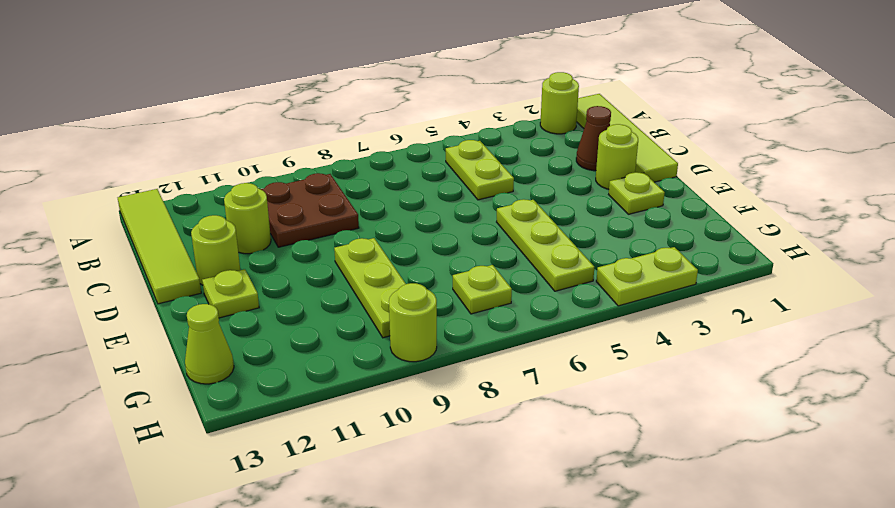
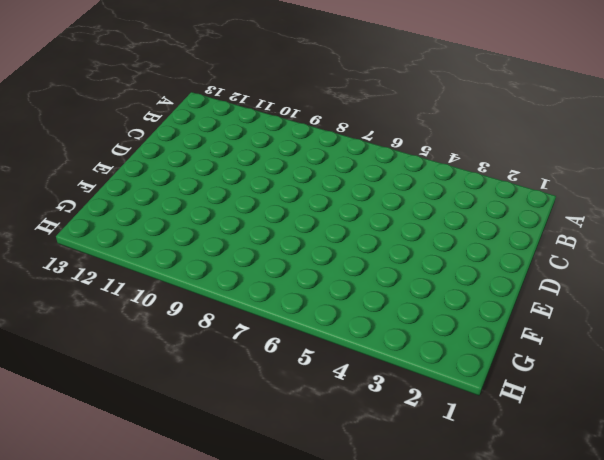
none -> lime 1x4 tile [577,94,678,182]
none -> lime 1x1 round brick [540,72,579,134]
none -> lime 1x4 tile [118,189,201,304]

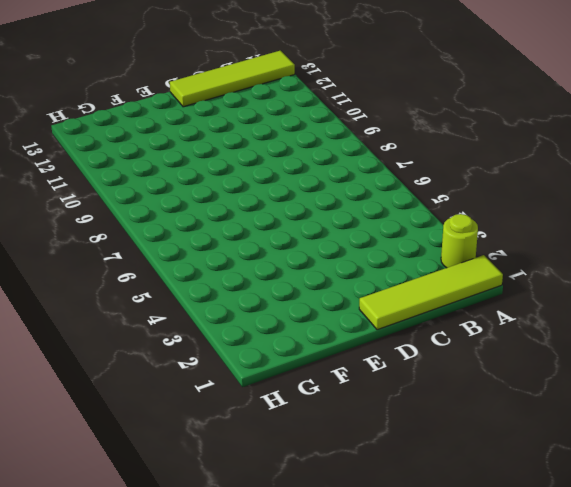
none -> lime 1x2 plate [446,140,514,200]
none -> brown 2x2 plate [261,173,359,247]
none -> brown 1x1 cone [576,106,611,171]

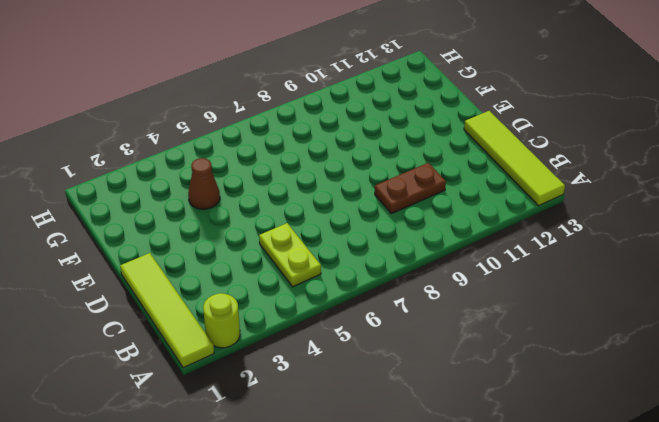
brown 1x2 plate [375,163,446,214] -> brown 2x2 plate [261,173,359,247]
brown 1x1 cone [188,158,220,209] -> brown 1x1 cone moved to [576,106,611,171]
none -> lime 1x1 round brick [224,183,271,254]
none -> lime 1x1 round brick [596,124,638,189]
none -> lime 1x1 round brick [191,215,240,285]

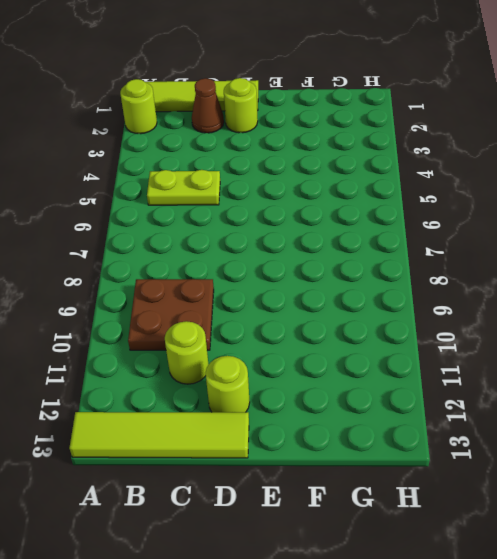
none -> lime 1x1 plate [609,172,665,214]
none -> lime 1x3 plate [497,199,594,291]
none -> lime 1x3 plate [334,238,406,338]

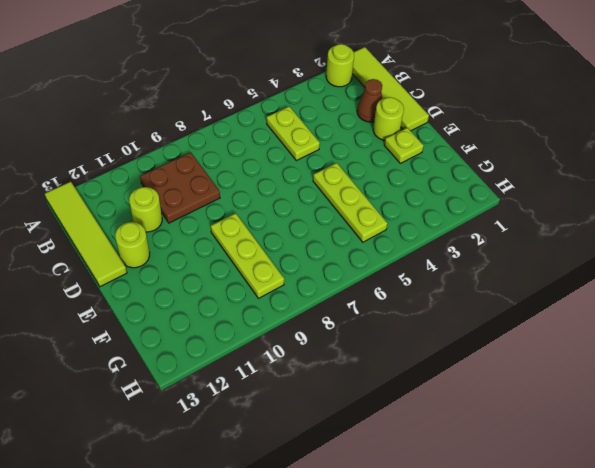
none -> lime 1x1 plate [202,269,259,318]
none -> lime 1x1 plate [453,265,512,314]
none -> lime 1x1 cone [185,304,234,384]

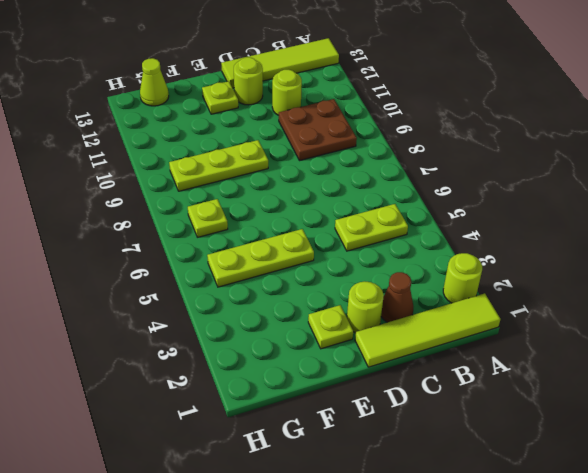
none -> lime 1x2 plate [596,247,698,306]
none -> lime 1x1 round brick [389,283,437,362]

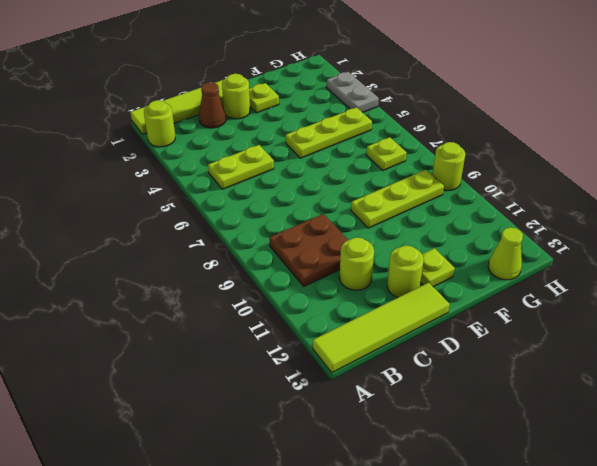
grey 1x2 plate [327,72,379,113] -> lime 1x2 plate [596,247,698,306]

